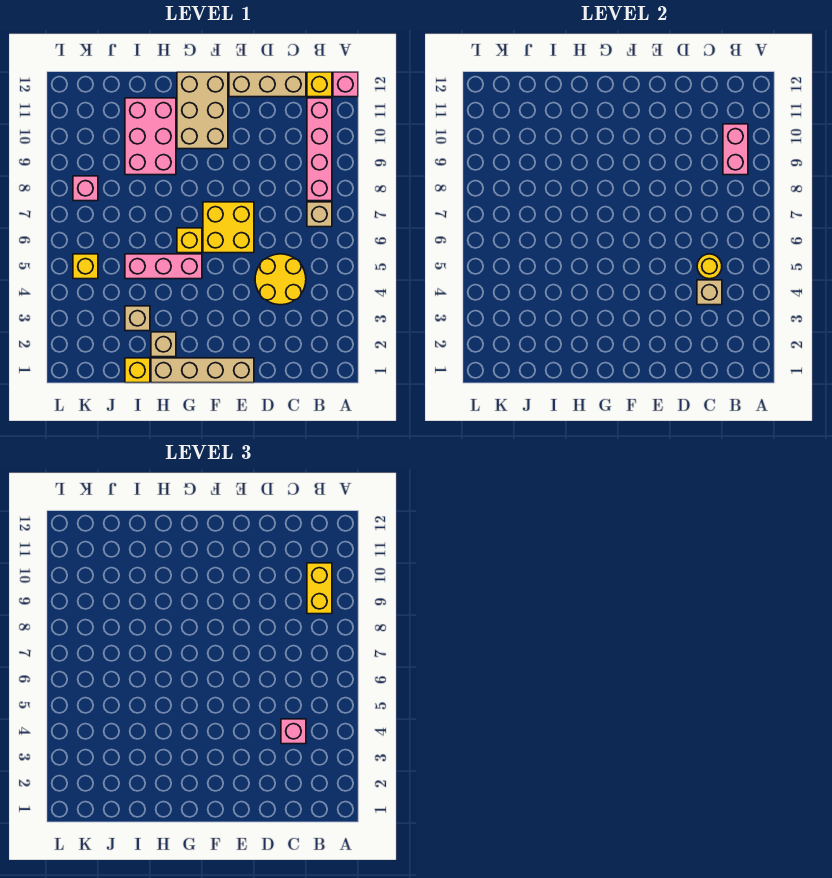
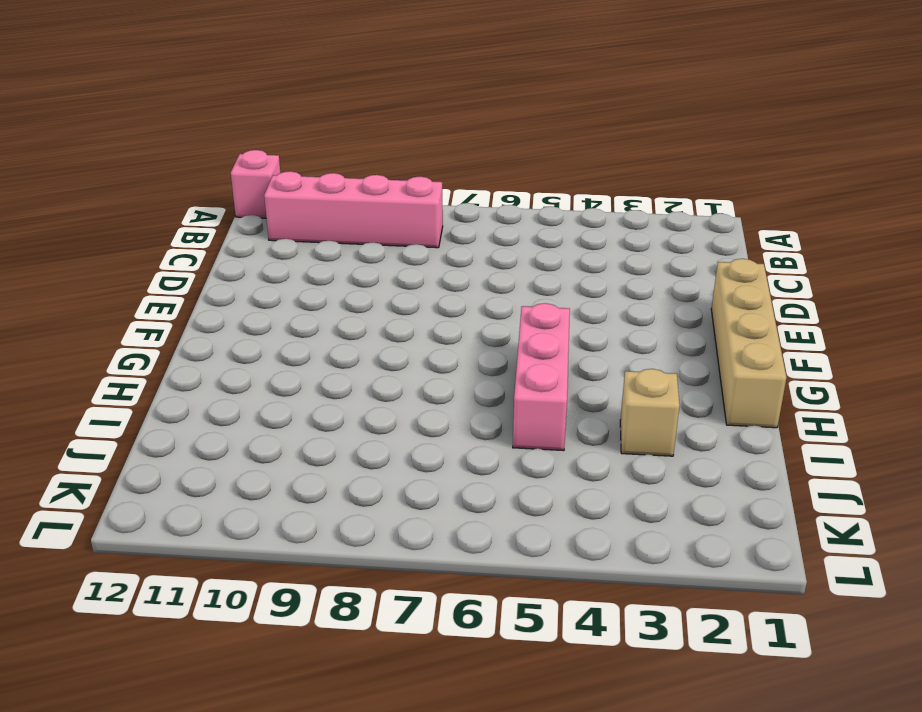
none -> tan 1x1 brick [307,202,332,227]
none -> yellow 1x1 brick [307,72,332,97]
none -> yellow 2x2 round brick [255,254,306,305]

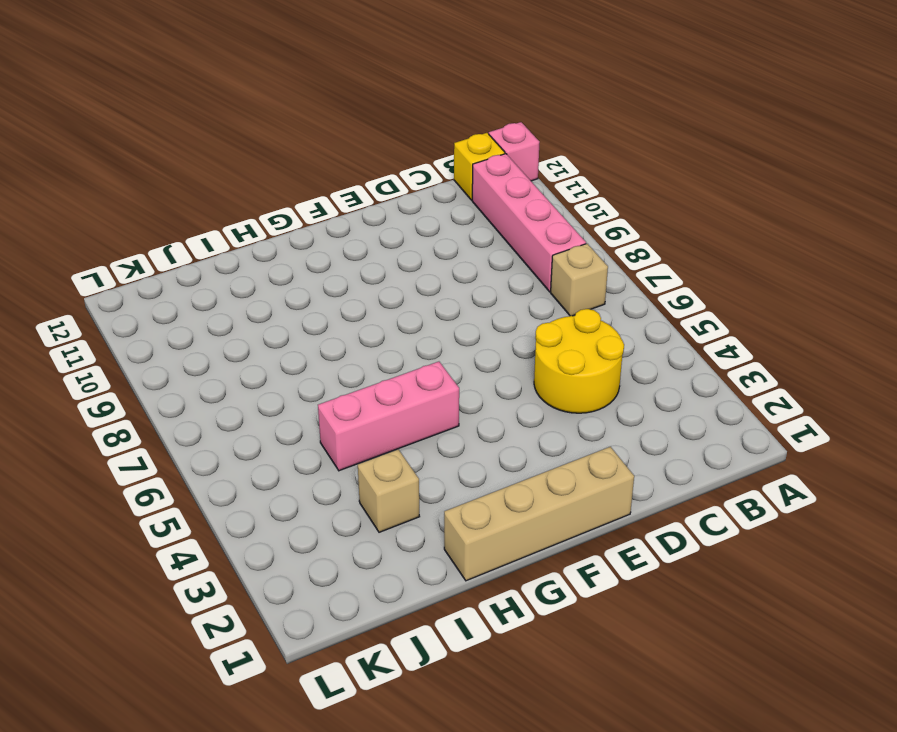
none -> tan 1x3 brick [229,72,306,97]
none -> yellow 2x2 brick [203,202,254,253]
none -> tan 2x3 brick [177,72,228,149]

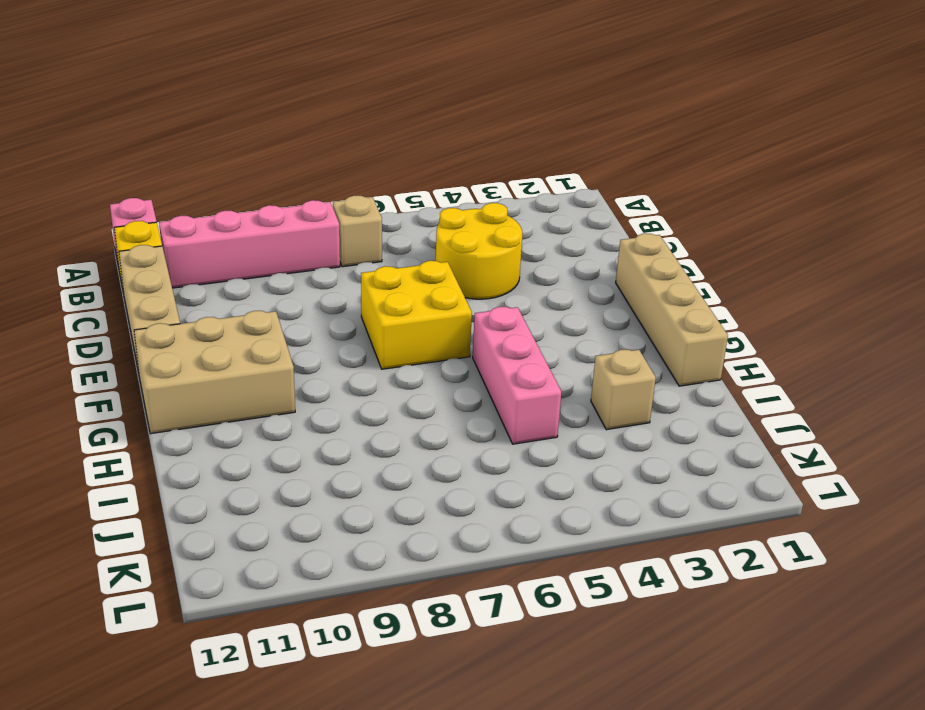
none -> yellow 1x1 brick [177,228,202,253]
none -> tan 1x1 brick [151,332,176,357]
none -> pink 2x3 brick [125,98,176,175]

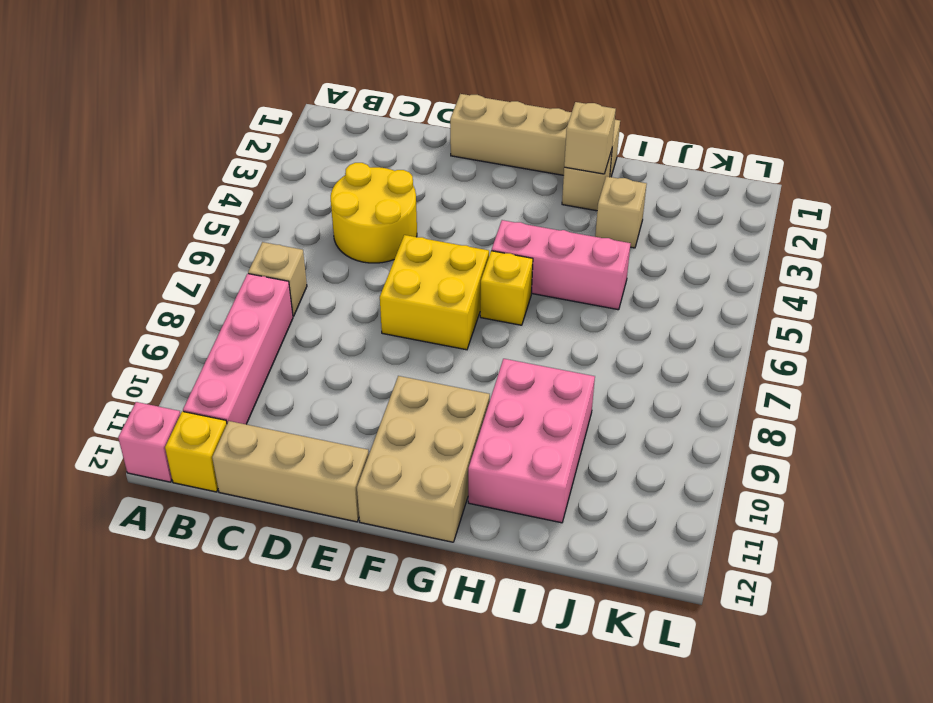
tan 1x1 brick [564,102,616,174] -> tan 1x1 brick moved to [697,280,722,305]
none -> yellow 1x1 brick [125,358,150,383]
none -> yellow 1x1 brick [73,254,98,279]
none -> pink 1x1 brick [73,176,98,201]

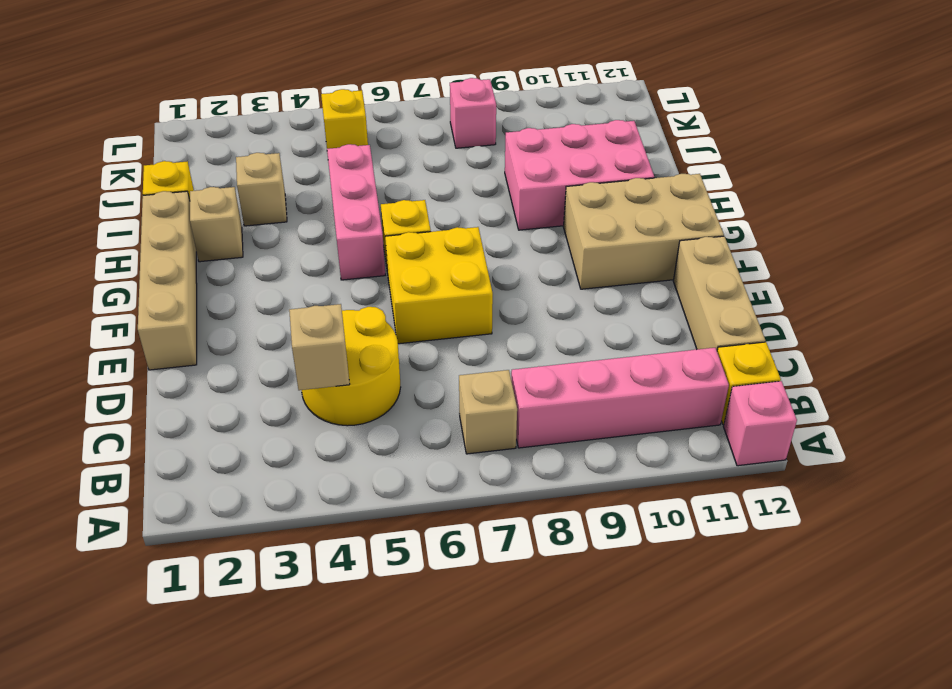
none -> pink 1x2 brick [723,124,748,175]
none -> yellow 1x1 round brick [697,254,722,279]
none -> yellow 1x2 brick [307,563,332,614]

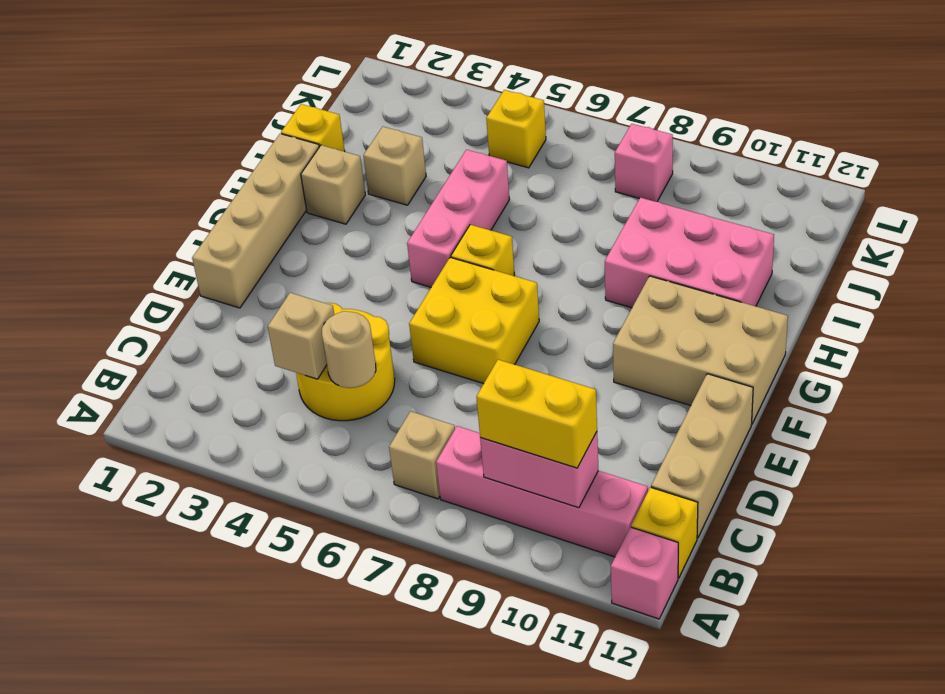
tan 1x1 round brick [322,311,376,388] -> yellow 1x1 round brick [697,254,722,279]
none -> pink 1x1 brick [281,719,306,744]

